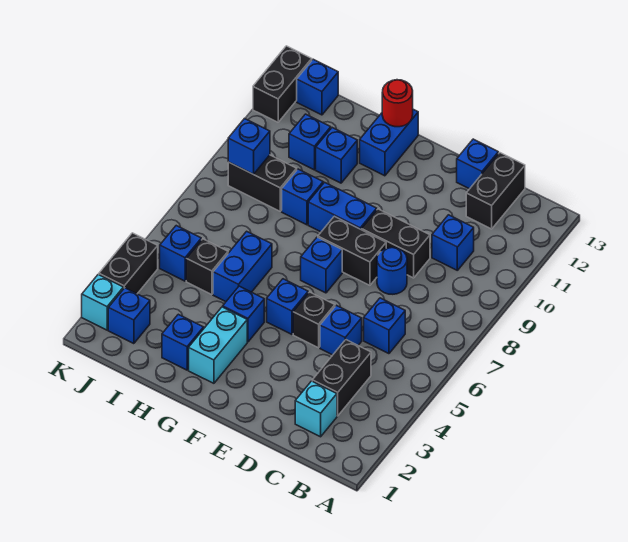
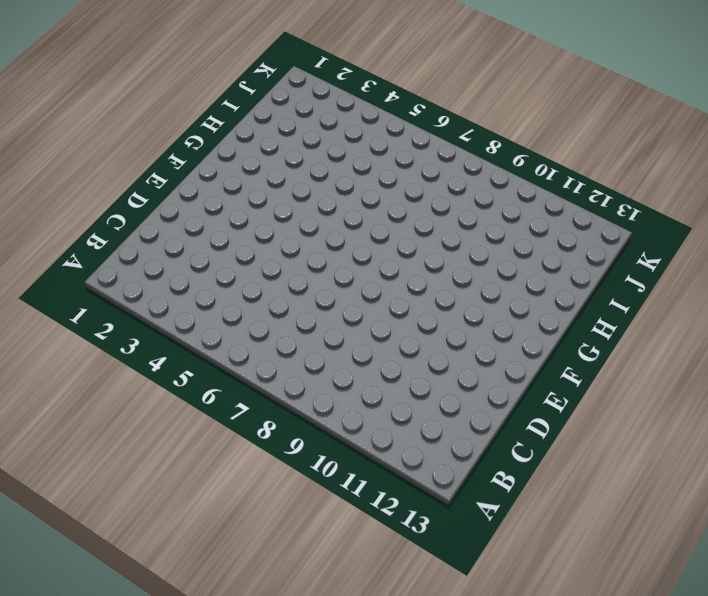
none -> cyan 1x1 brick [295,381,337,437]
none -> black 1x2 brick [312,340,371,416]
none -> blue 1x1 brick [364,298,405,354]
none -> blue 1x1 brick [432,215,474,270]

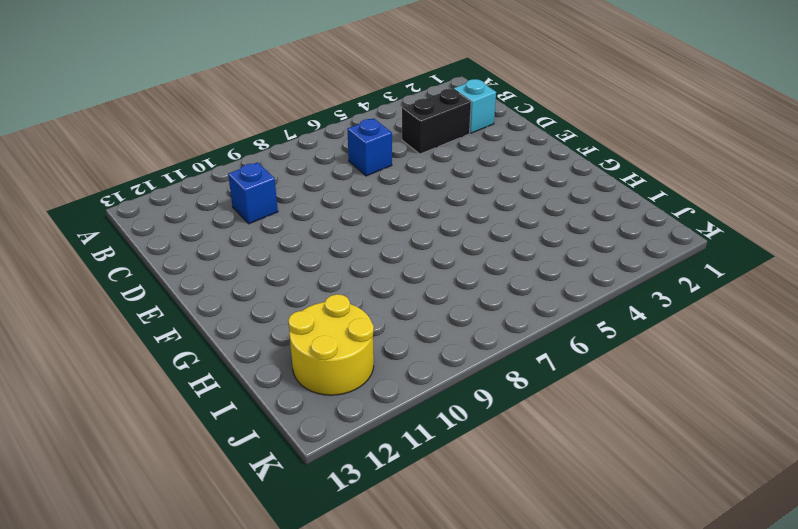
yellow 2x2 round brick [288,294,374,395] -> blue 1x1 brick [289,114,331,170]
none -> black 1x2 brick [466,153,525,229]
none -> blue 1x1 brick [320,305,362,355]
none -> blue 1x1 round brick [377,247,407,294]
none -> black 1x2 brick [362,209,430,278]

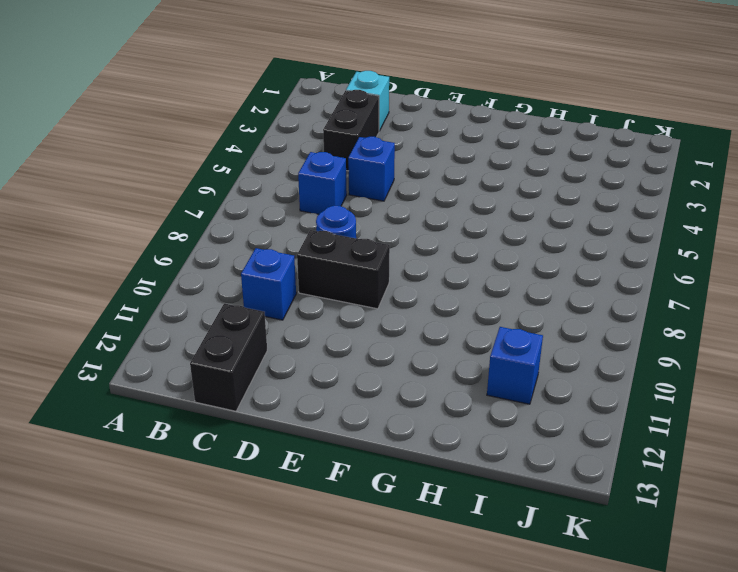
none -> blue 1x1 brick [457,139,498,189]
none -> black 1x1 brick [293,292,335,348]
none -> black 1x2 brick [318,216,386,285]
none -> blue 1x1 brick [267,279,308,334]

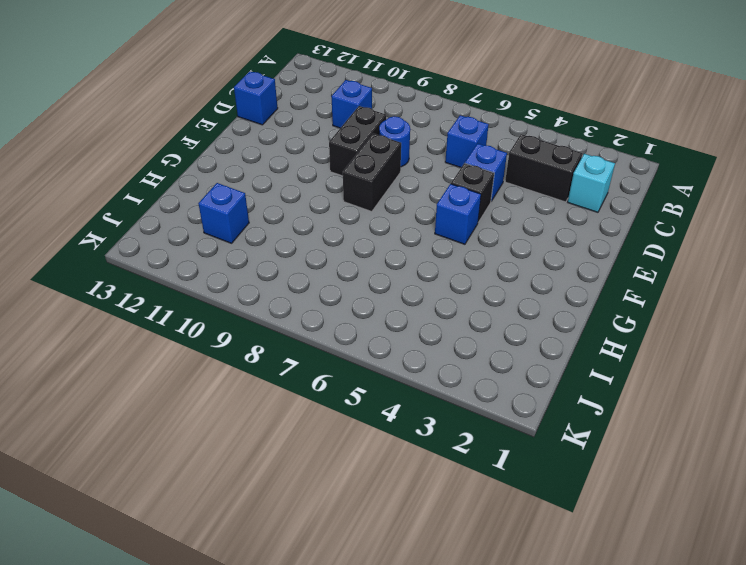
none -> black 1x2 brick [466,153,525,229]
none -> blue 1x1 brick [301,237,342,293]
none -> blue 1x2 brick [308,182,377,232]
none -> cyan 1x2 brick [189,307,247,383]

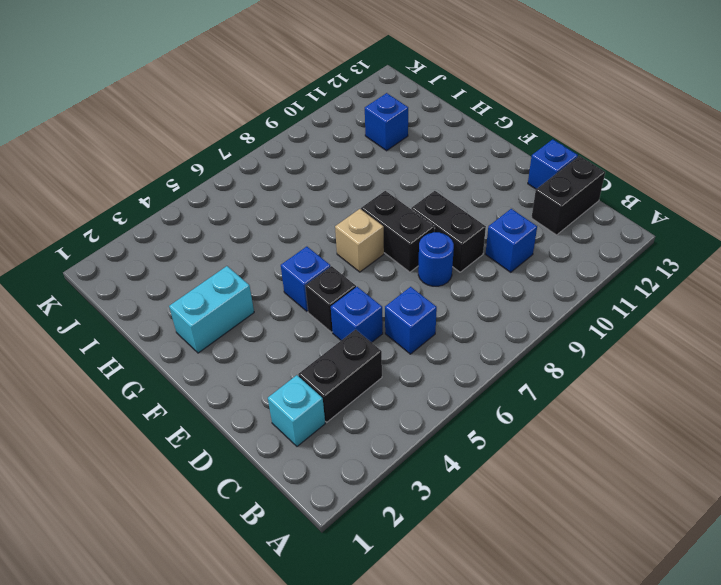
tan 1x1 brick [335,209,384,272] -> blue 1x1 brick [301,237,342,293]
none -> blue 1x2 brick [308,182,377,232]
none -> blue 1x1 brick [223,286,264,342]
none -> blue 1x2 brick [360,109,418,176]
none -> blue 1x1 brick [162,314,204,370]

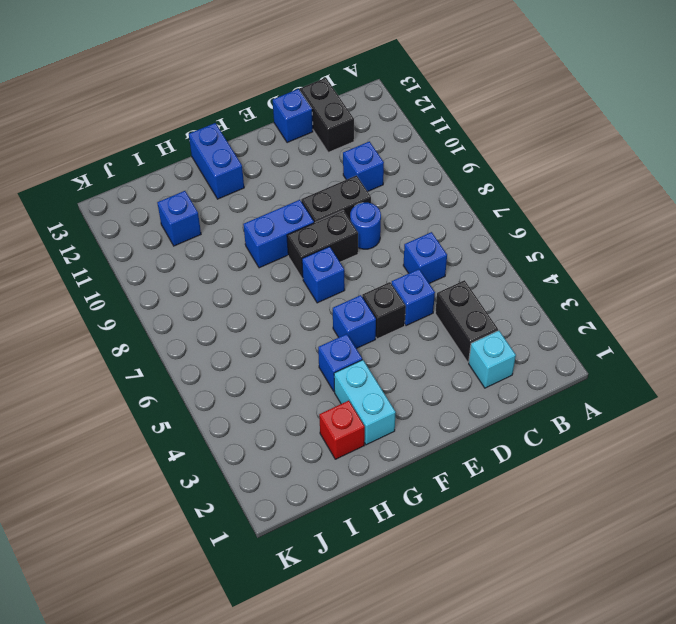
red 1x1 brick [319,401,365,459] -> blue 1x1 brick [162,314,204,370]
none -> blue 1x2 brick [213,231,272,302]
none -> blue 1x1 brick [282,169,323,225]
none -> blue 1x1 brick [316,128,357,183]
none -> black 1x1 brick [186,239,228,295]

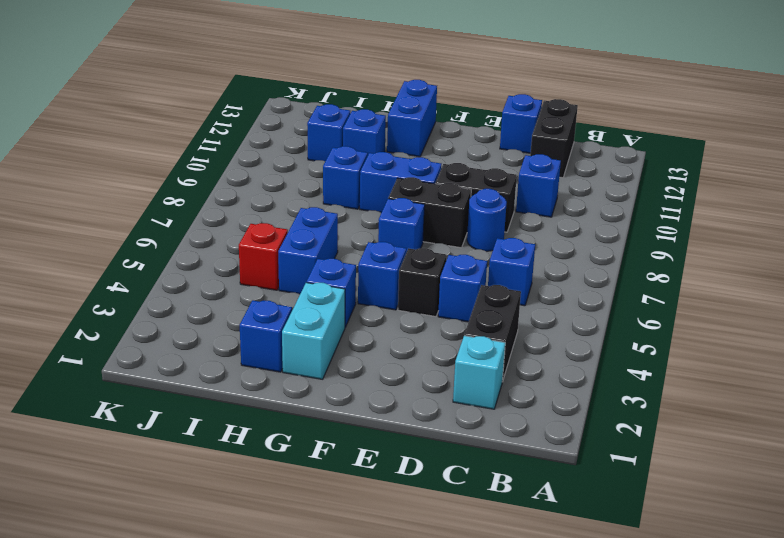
red 1x1 brick [239,223,288,290] -> black 1x1 brick [186,239,228,295]
none -> black 1x2 brick [228,155,297,211]
none -> blue 1x1 brick [108,288,150,344]
none -> blue 1x1 brick [160,226,201,281]
none -> blue 1x1 brick [297,59,338,115]

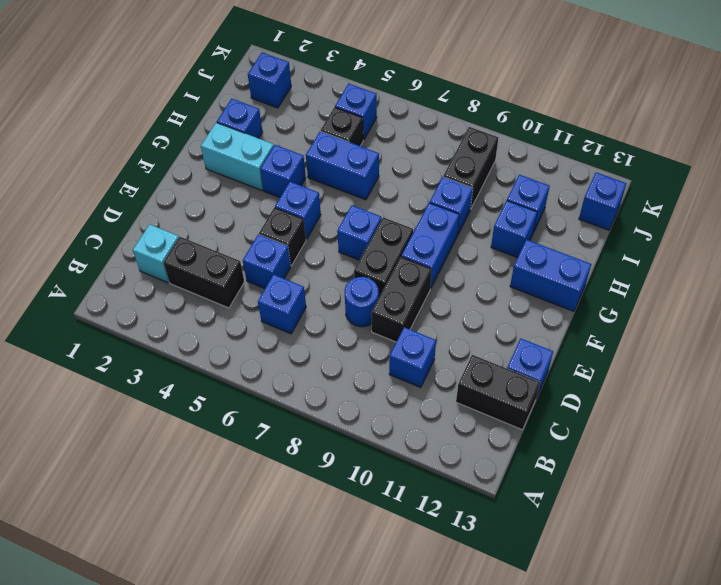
none -> cyan 1x1 brick [82,275,123,330]
none -> black 1x2 brick [99,233,158,294]
none -> black 1x2 brick [253,46,312,122]
none -> red 1x1 round brick [382,80,413,127]

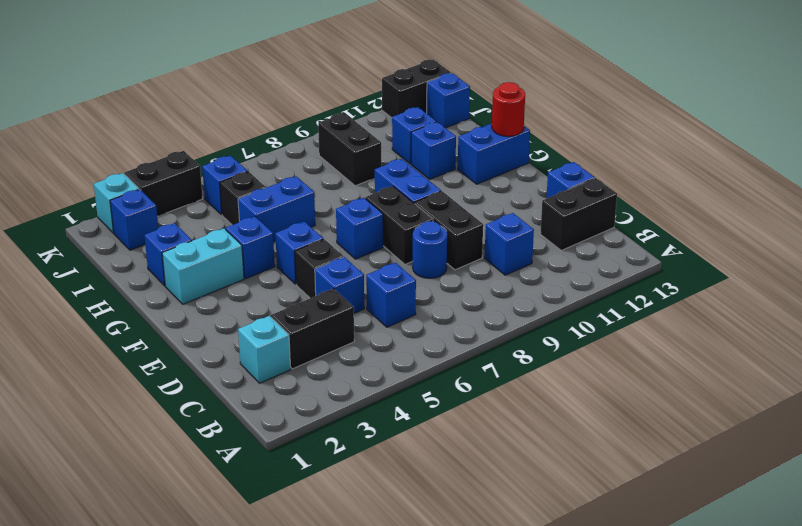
none -> blue 1x1 brick [282,169,323,225]
none -> blue 1x1 brick [228,119,270,174]

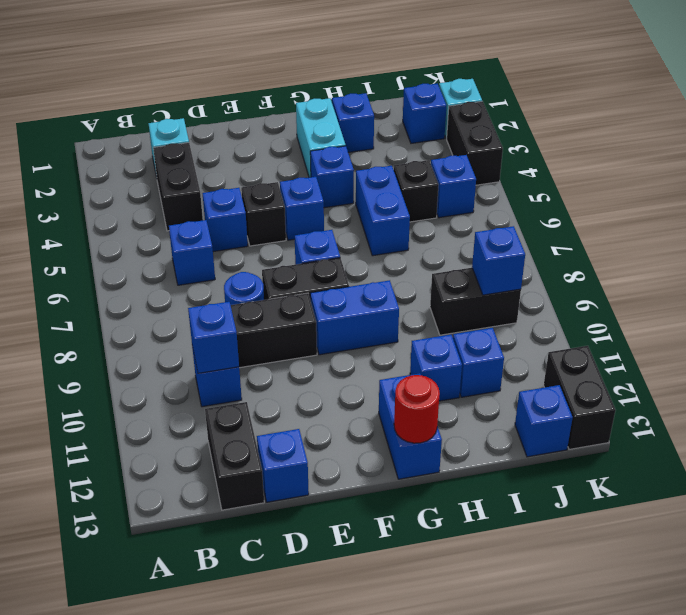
blue 1x1 brick [188,302,239,373] -> blue 1x1 brick moved to [282,169,323,225]

